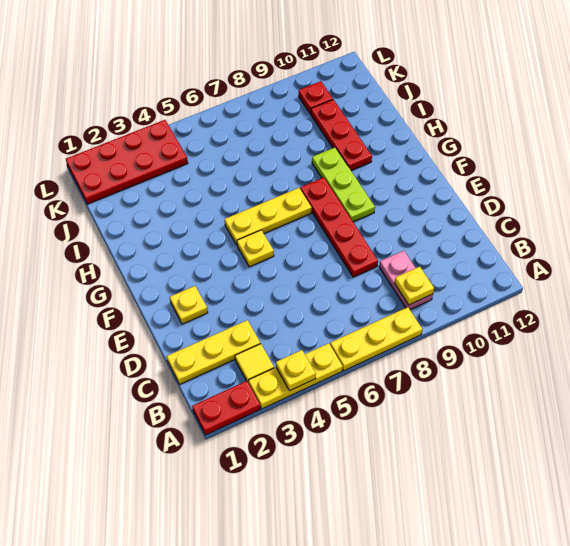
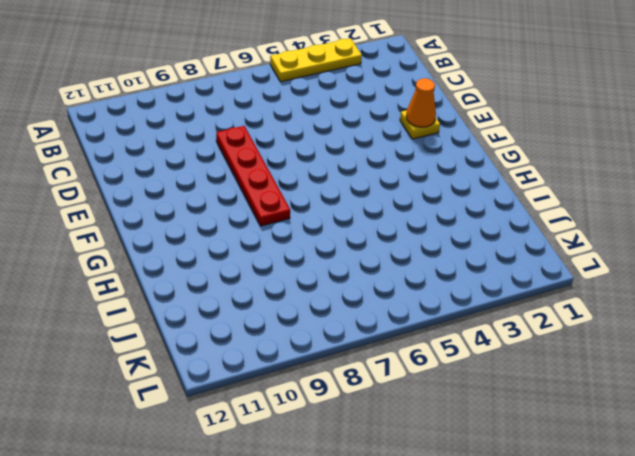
orange 1x1 cone [406,78,436,127] -> none
none -> red 1x2 plate [192,381,260,435]
none -> yellow 1x3 plate [330,307,422,371]
none -> yellow 1x1 tile [235,344,274,383]

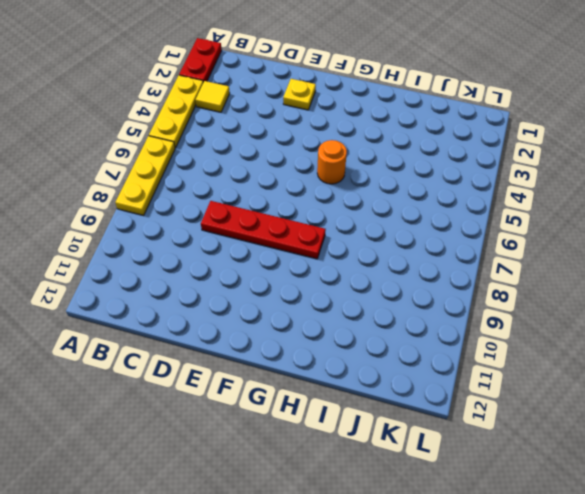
orange 1x1 round brick [317,140,347,184] -> yellow 1x3 plate [225,188,312,245]
none -> pink 1x2 plate [379,251,433,310]
none -> yellow 1x3 plate [167,320,260,384]
none -> yellow 1x1 plate [237,230,274,267]

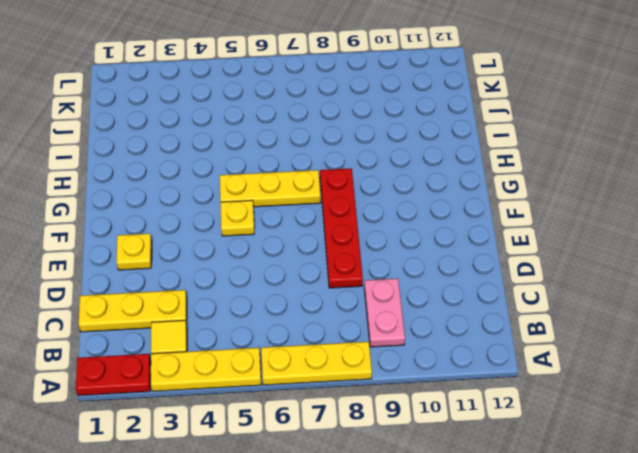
none -> lime 1x3 plate [312,148,375,222]
none -> red 1x3 plate [311,100,372,171]
none -> red 2x4 plate [66,120,188,204]

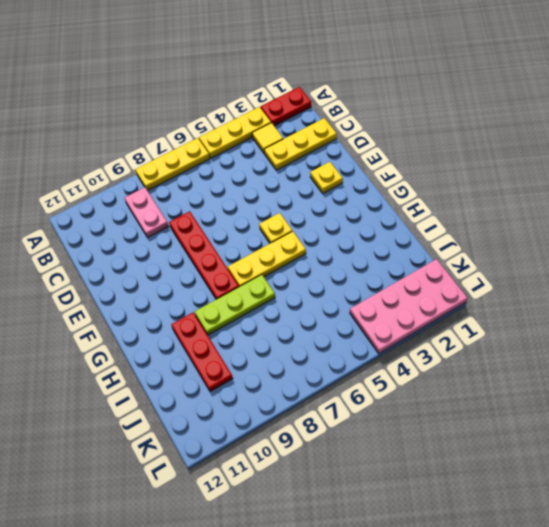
lime 1x3 plate [195,275,275,335] -> lime 1x3 plate turned to [312,148,375,222]
pink 2x4 plate [350,259,467,353] -> red 2x4 plate [66,120,188,204]
none -> red 1x1 plate [299,81,333,114]
none -> yellow 1x1 plate [276,350,316,391]
none -> yellow 1x1 plate [395,267,434,305]

